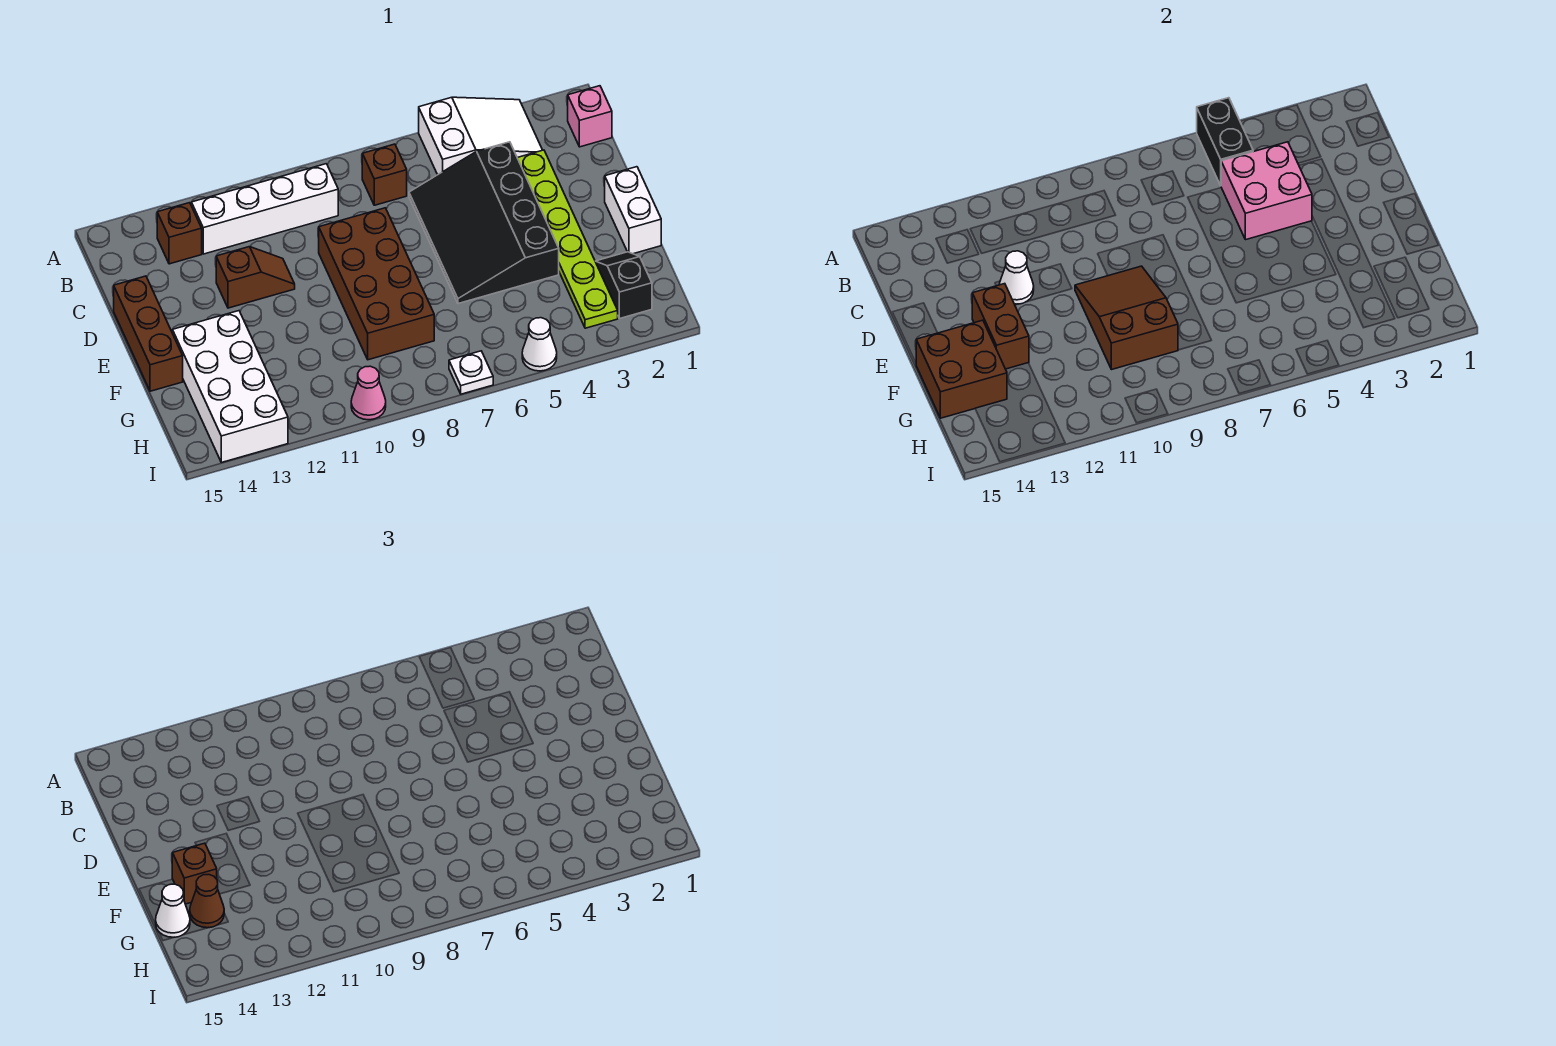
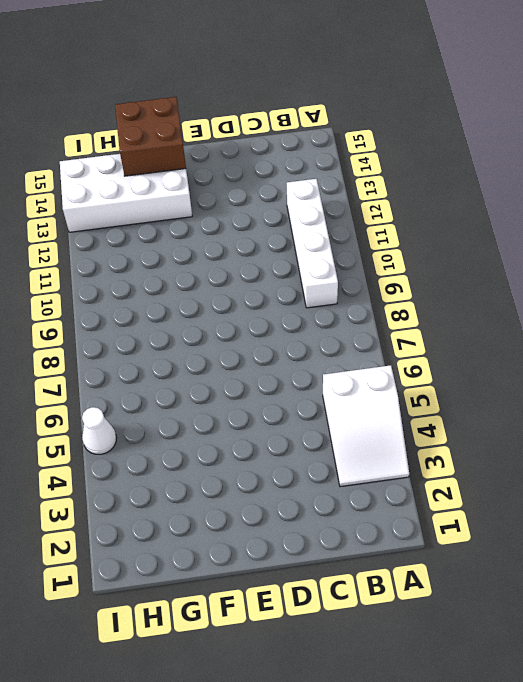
none -> pink 1x1 brick [568,86,612,147]
none -> brown 1x1 brick [362,144,407,205]
none -> brown 1x1 brick [157,203,202,264]

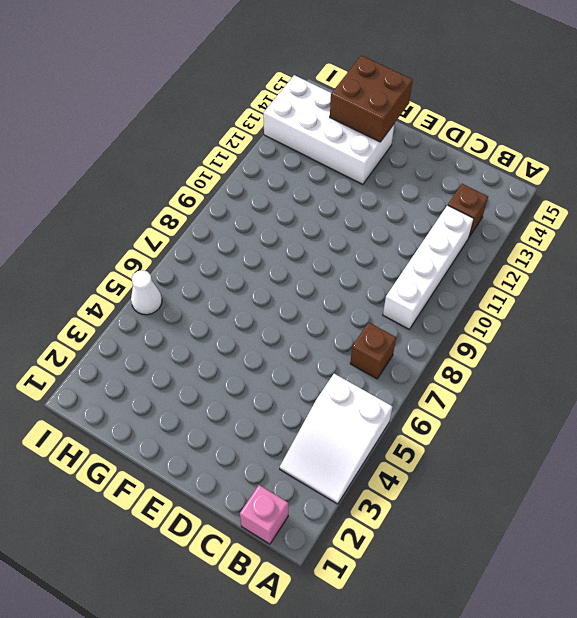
none -> lime 1x6 plate [518,150,618,328]
none -> black 3x4 slope [409,142,559,304]
none -> brown 2x4 brick [319,208,434,360]

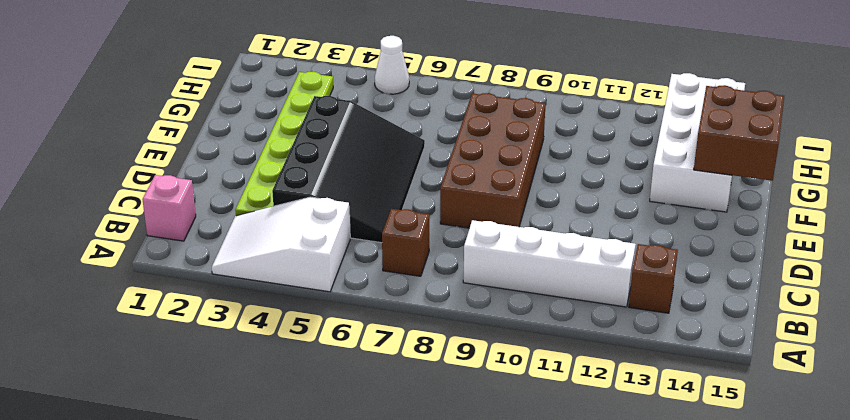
none -> brown 1x2 slope [216,247,295,308]
none -> brown 1x3 brick [114,276,183,391]
none -> white 1x2 brick [605,167,661,254]

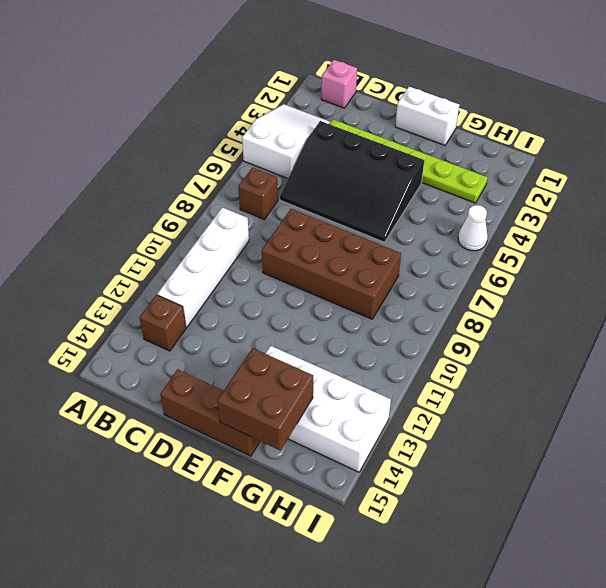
none -> brown 1x2 slope [216,247,295,308]
none -> black 1x2 slope [595,252,652,319]
none -> white 1x1 plate [449,351,493,394]

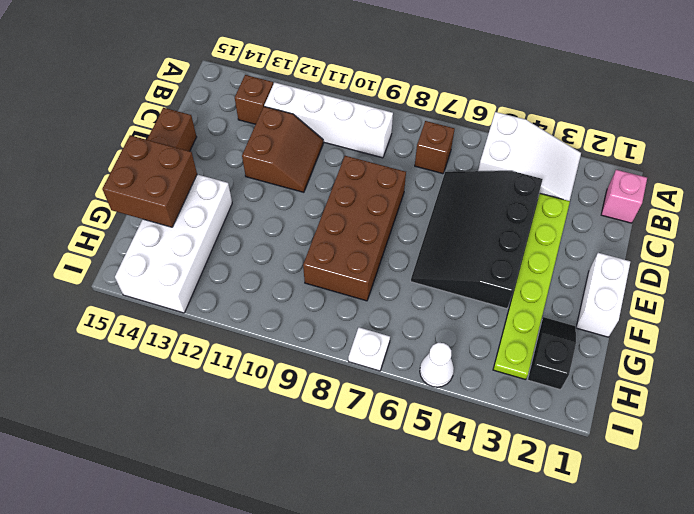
brown 2x2 slope [242,107,323,192] -> brown 1x2 slope [216,247,295,308]
none -> pink 1x1 cone [351,366,386,420]
none -> black 1x2 brick [1197,98,1253,185]
none -> pink 2x2 brick [1221,142,1312,240]

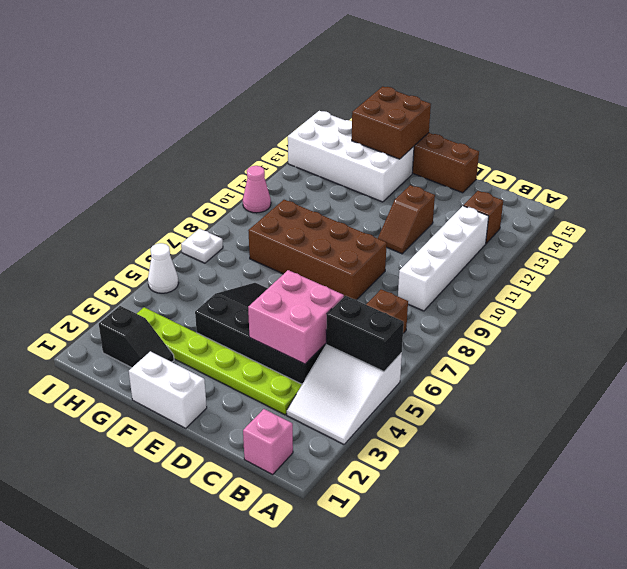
none -> white 1x1 cone [999,251,1034,304]
none -> brown 2x3 slope [1075,266,1178,370]
none -> brown 1x2 brick [972,284,1029,369]

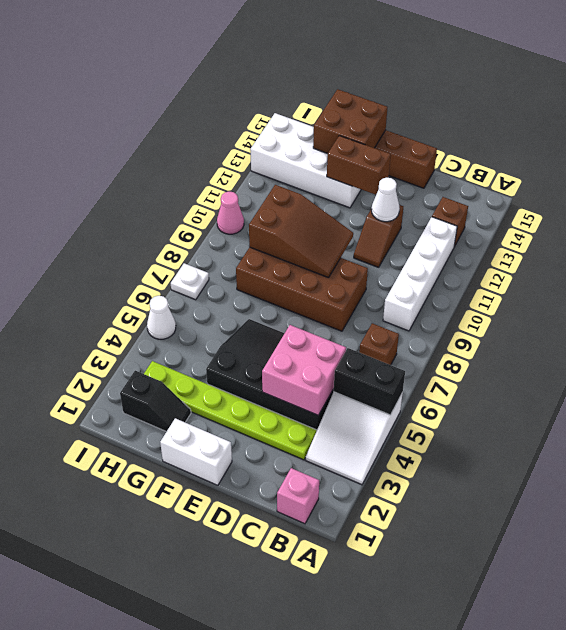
none -> brown 1x1 brick [172,843,217,904]
none -> brown 1x1 cone [190,874,224,928]
none -> white 1x1 cone [155,884,190,938]

